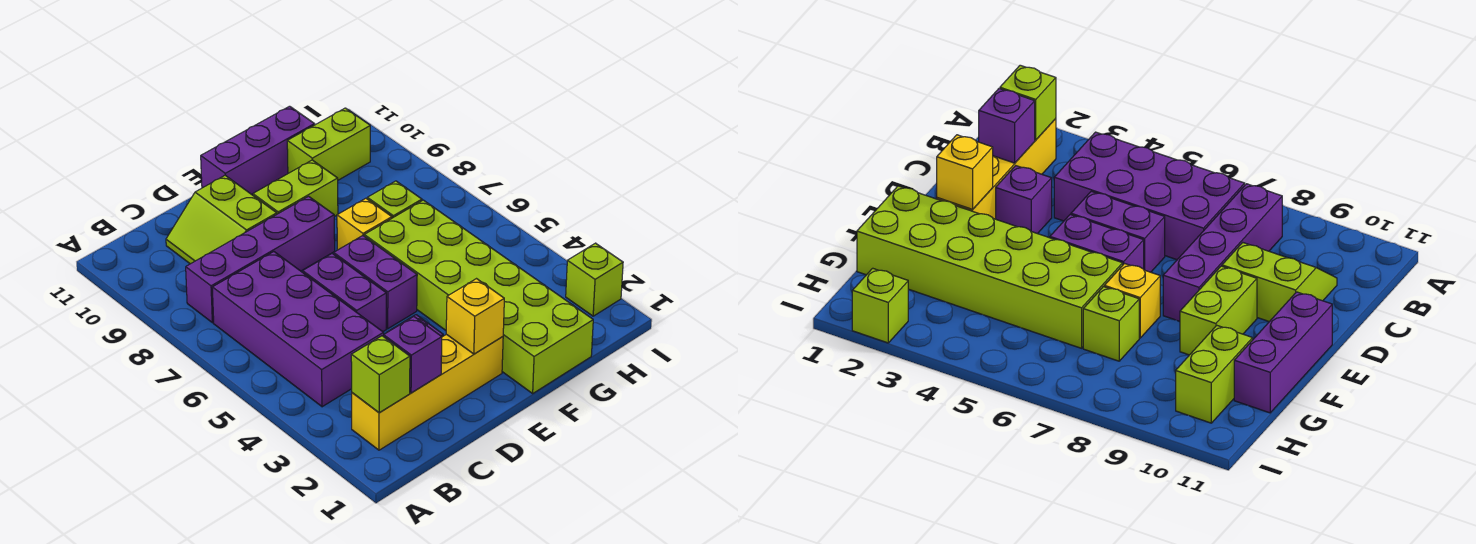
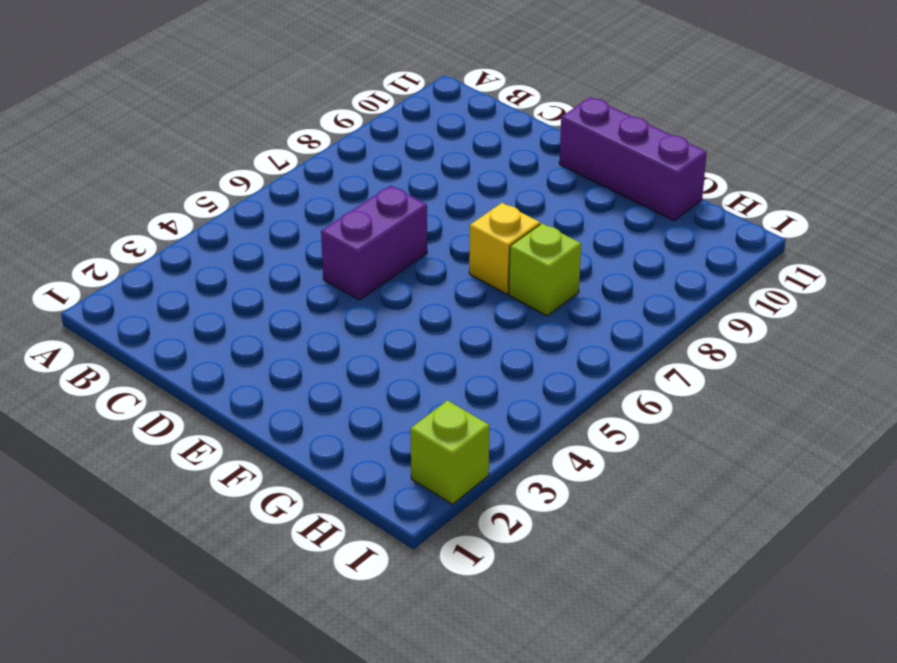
none -> yellow 1x4 brick [352,334,503,450]
none -> purple 2x4 brick [212,252,384,407]
none -> purple 1x4 brick [186,196,335,323]

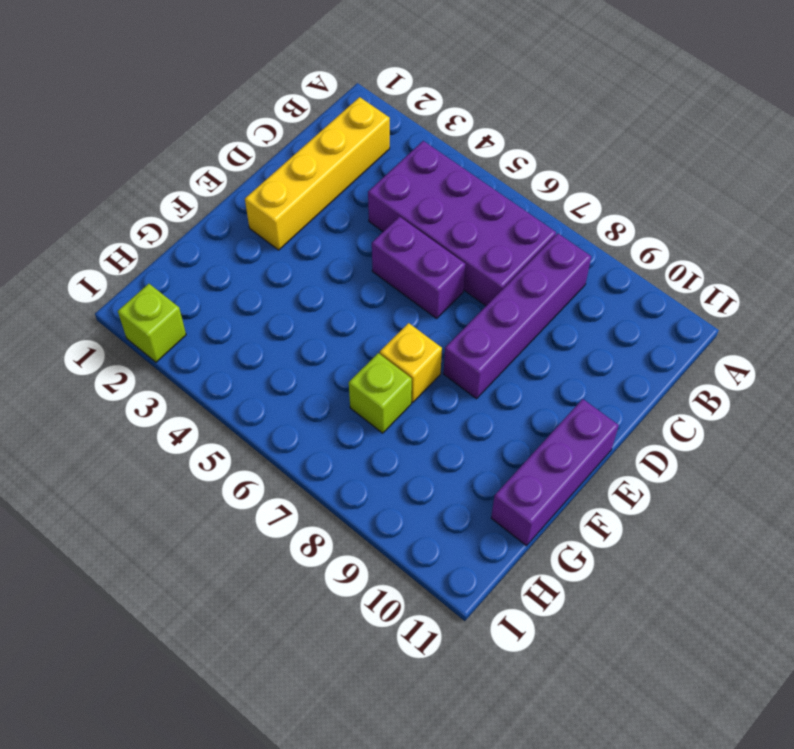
none -> lime 2x2 slope [166,175,277,264]
none -> purple 1x1 brick [996,166,1052,234]
none -> purple 1x2 brick [334,236,417,329]

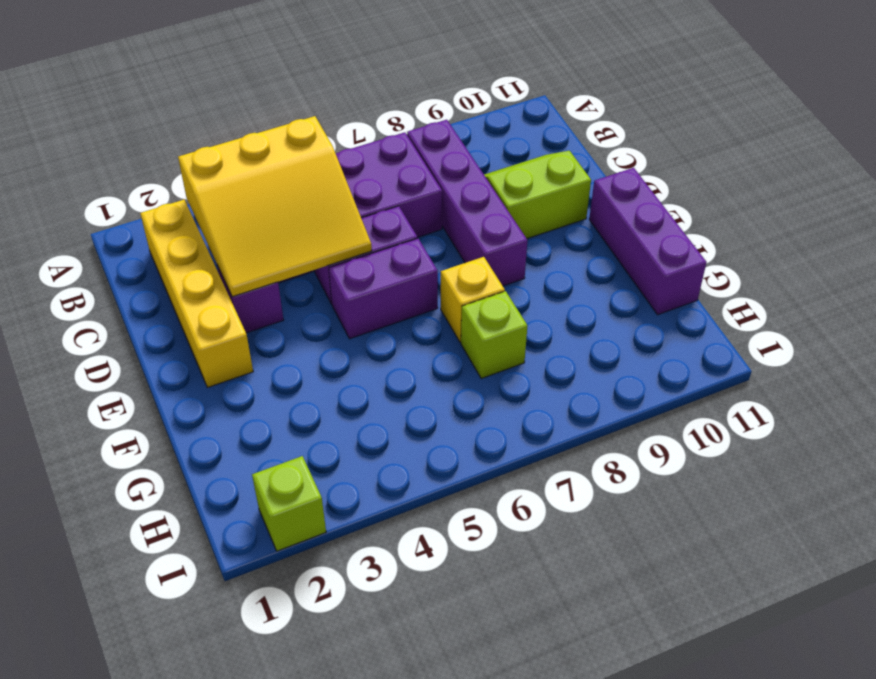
yellow 3x3 slope [178,116,372,297] -> none
none -> lime 1x2 brick [253,160,338,217]
none -> lime 2x6 brick [364,200,593,393]
none -> lime 1x2 brick [287,108,370,180]

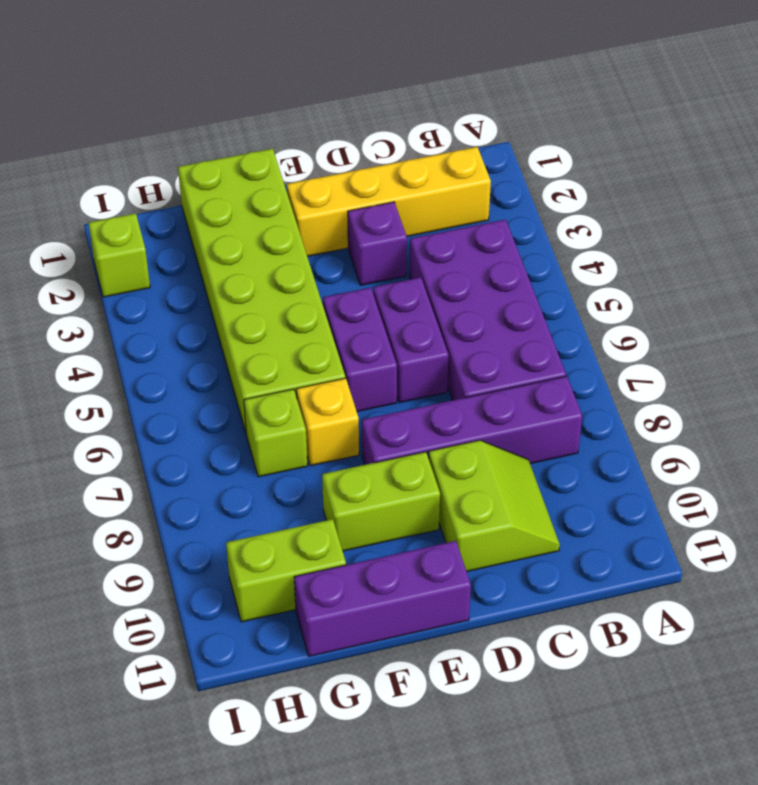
none -> lime 1x1 brick [351,336,410,413]
none -> purple 1x1 brick [384,317,442,393]
none -> yellow 1x1 brick [446,279,504,354]

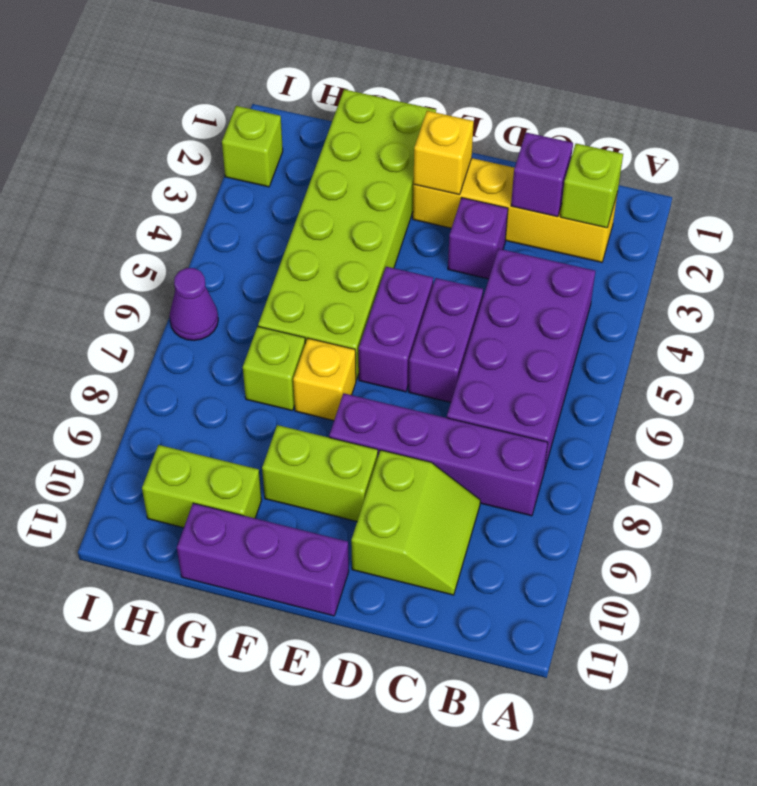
purple 1x1 cone [169,268,218,340] -> none

